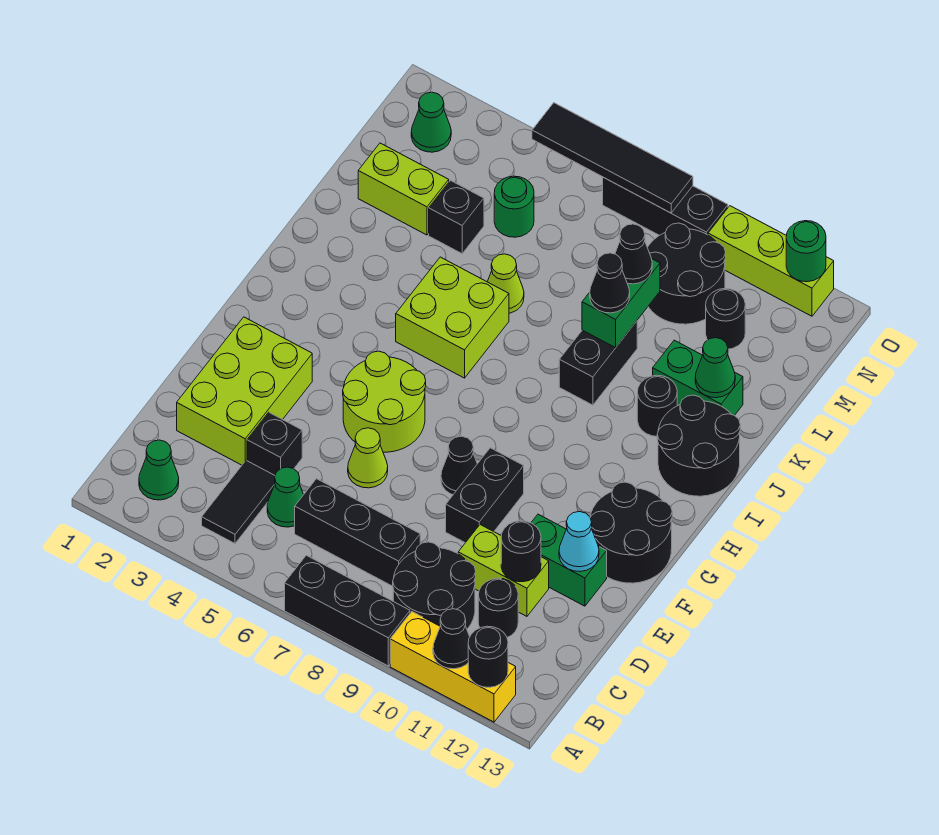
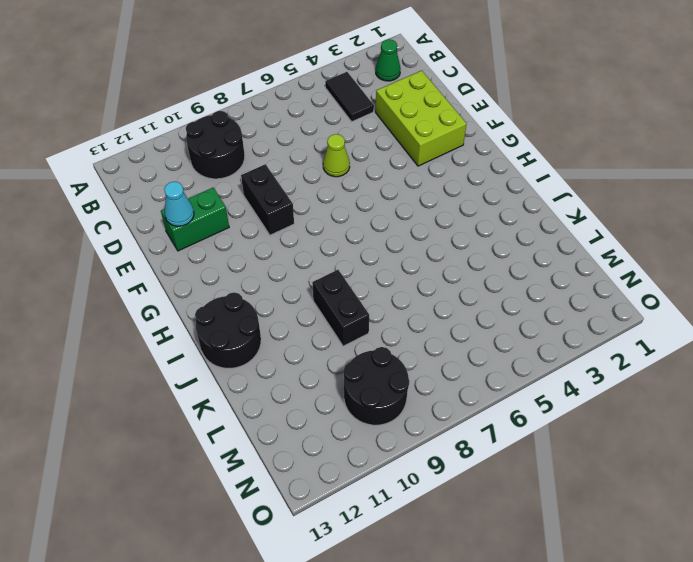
none -> black 1x3 brick [285,555,410,666]
none -> yellow 1x3 brick [390,612,516,722]
none -> green 1x1 cone [267,467,304,527]
none -> black 1x3 brick [295,479,420,586]

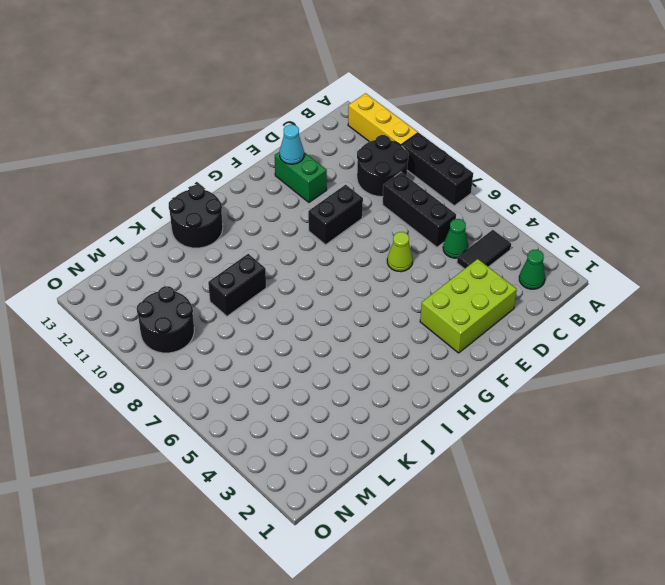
none -> black 1x1 round brick [478,578,518,637]
none -> black 1x1 brick [247,412,302,475]
none -> lime 1x2 brick [458,525,549,616]
none -> lime 2x2 round brick [343,351,426,452]

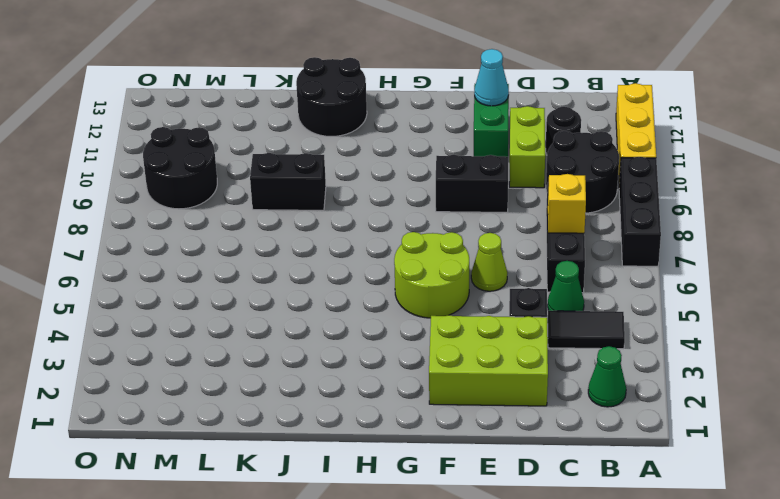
yellow 1x1 brick [548,174,586,233] -> none
none -> black 1x1 cone [441,436,477,495]
none -> black 2x2 round brick [590,482,672,583]
none -> lime 2x2 brick [396,257,509,378]
none -> black 1x1 round brick [637,375,677,436]

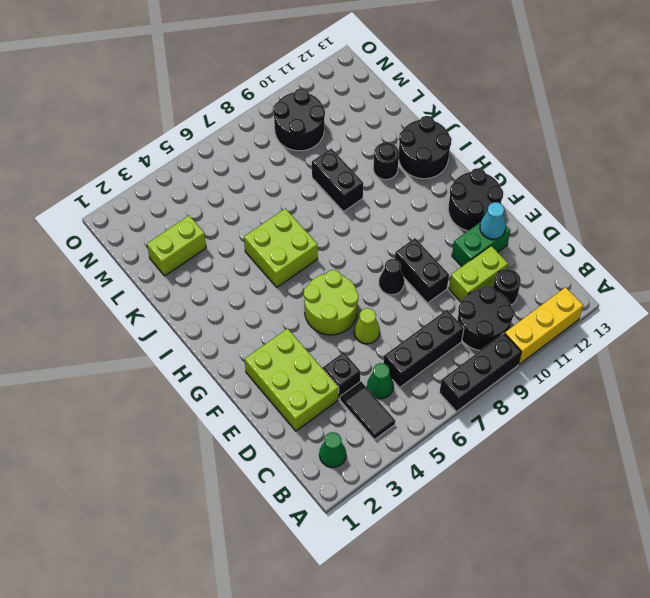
none -> lime 1x1 cone [487,254,524,313]
none -> green 1x2 brick [653,340,743,415]
none -> black 1x1 brick [429,181,484,254]
none -> green 1x1 round brick [494,176,534,237]

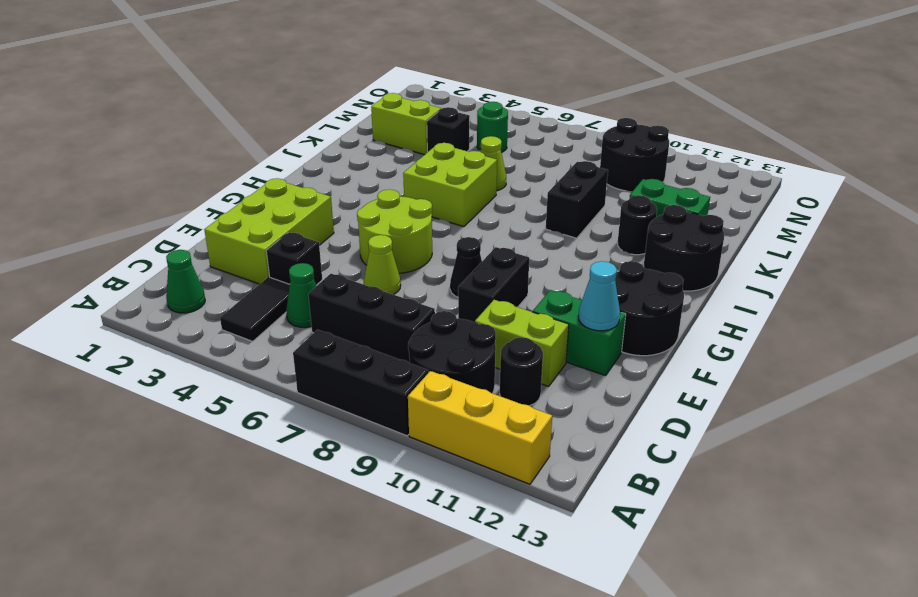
none -> black 1x1 round brick [706,289,745,349]
none -> green 1x1 cone [411,92,451,152]
none -> black 1x3 brick [603,177,728,235]
none -> lime 1x3 brick [708,206,834,316]

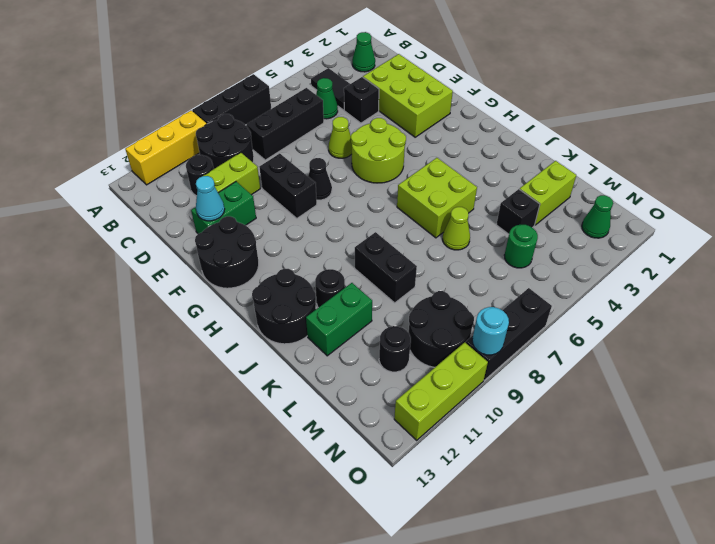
cyan 1x1 round brick [472,307,509,355] -> none
none -> black 1x1 cone [433,609,470,669]
none -> black 1x1 round brick [468,626,508,687]
none -> black 1x1 round brick [501,521,541,582]
none -> green 1x2 brick [582,259,660,348]

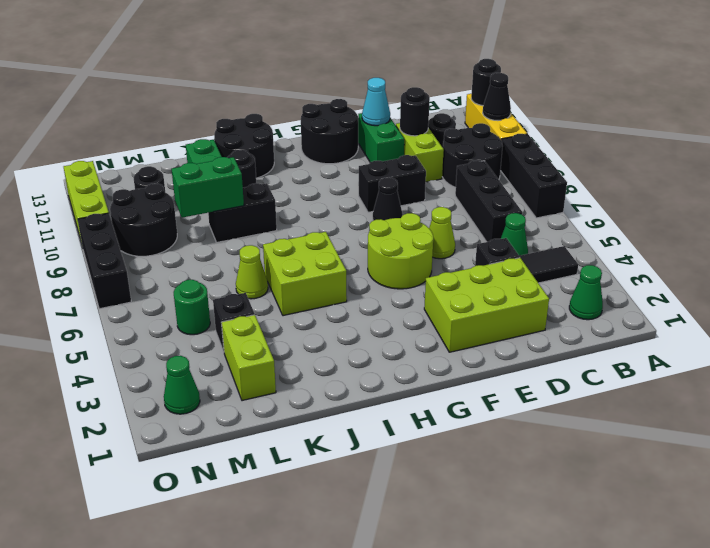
none -> green 1x1 cone [695,338,735,398]
none -> black 1x4 tile [532,103,693,213]
none -> green 1x1 round brick [786,221,826,282]
none -> black 1x1 cone [590,253,630,313]

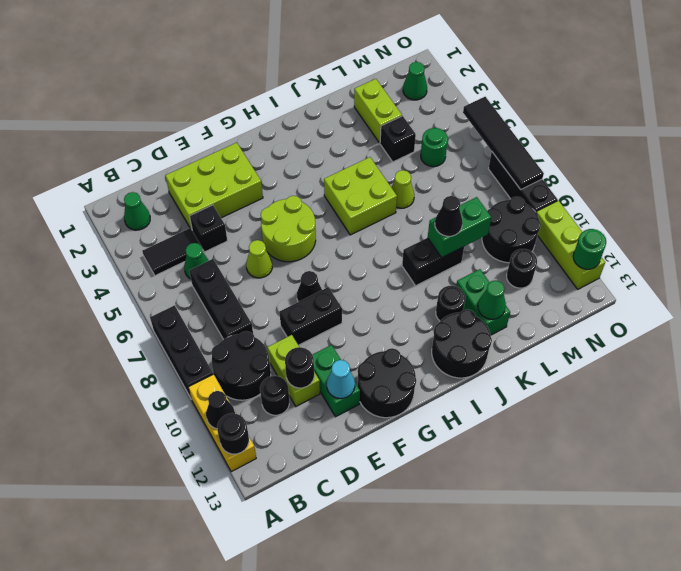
none -> black 1x1 cone [615,224,652,284]

